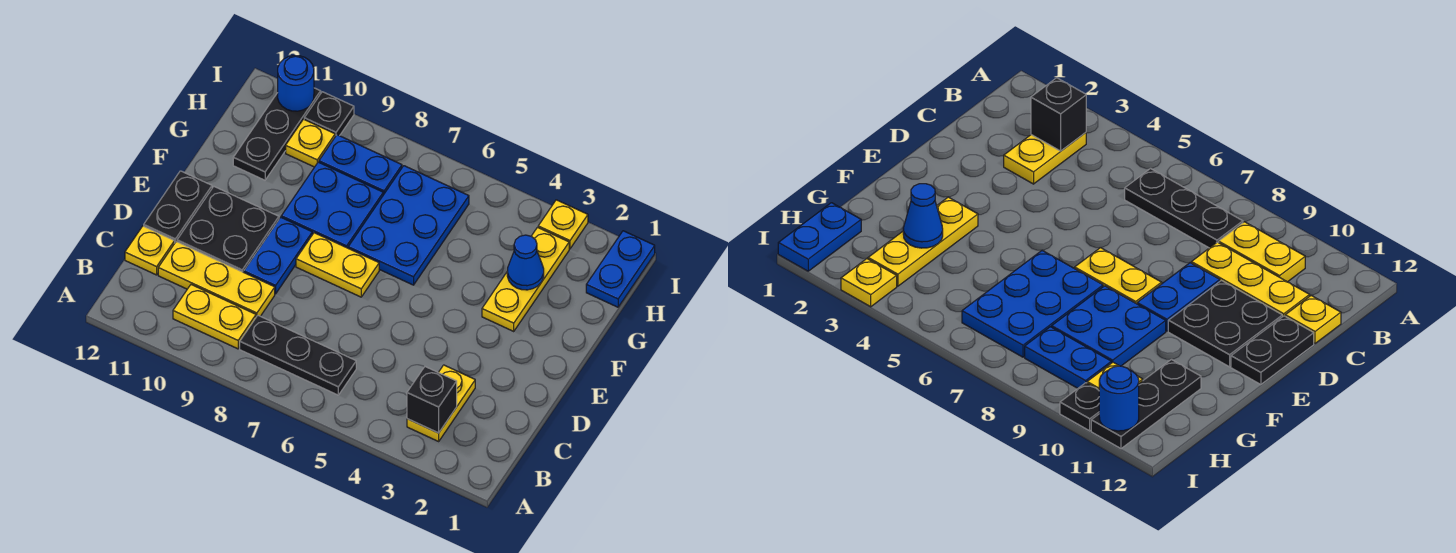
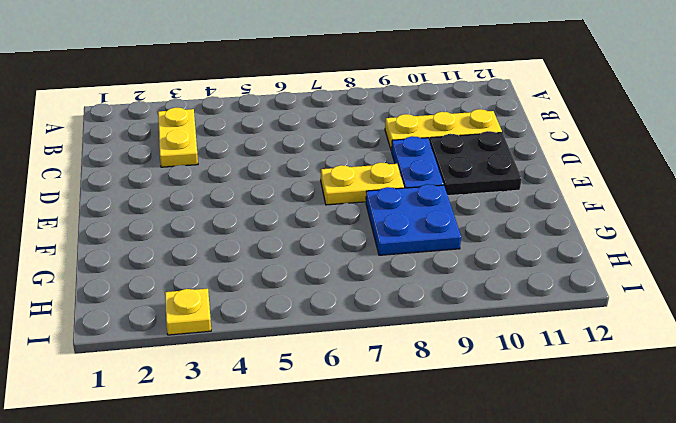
none -> black 1x3 plate [240,316,356,395]
none -> yellow 1x2 plate [173,285,256,349]
none -> yellow 1x1 plate [125,226,175,275]

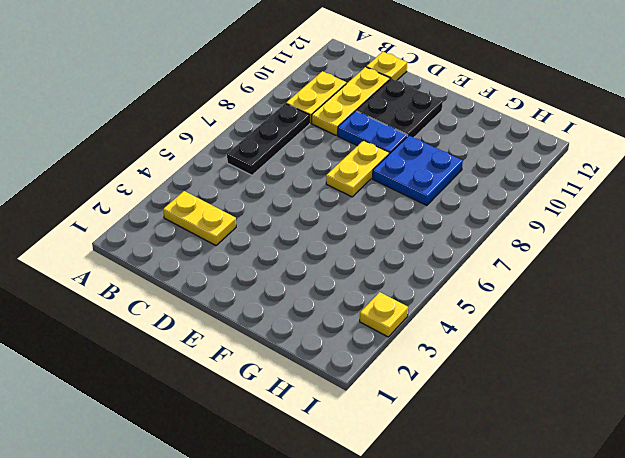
none -> black 1x2 plate [144,171,212,242]
none -> yellow 1x3 plate [482,227,569,331]
none -> blue 2x3 plate [348,166,469,285]

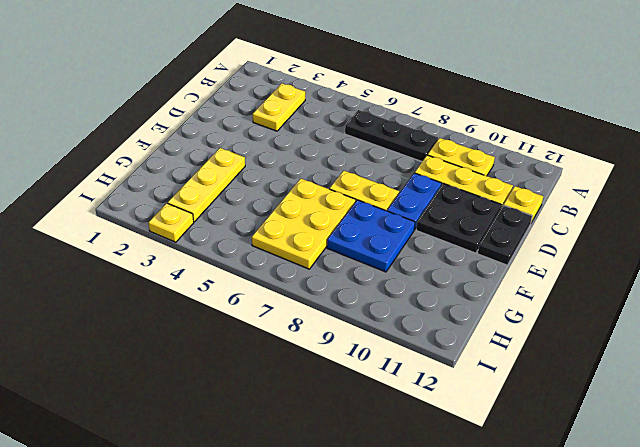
yellow 2x3 plate [252,179,356,269] -> blue 2x3 plate [348,166,469,285]
none -> black 1x3 plate [233,88,321,180]
none -> blue 1x2 plate [586,231,655,307]
none -> blue 1x2 plate [319,135,402,195]

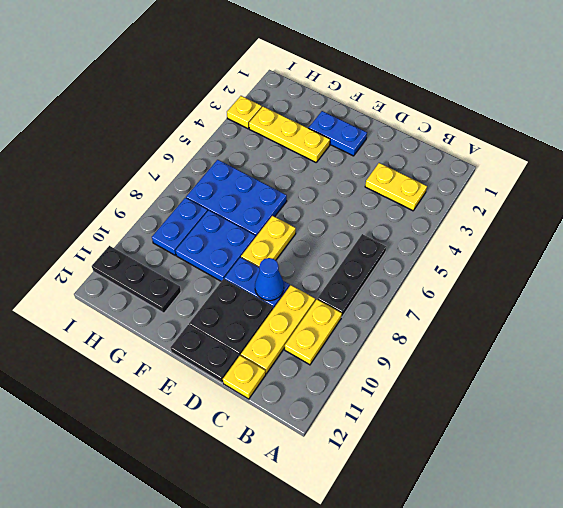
blue 1x1 cone [255,258,284,301] -> blue 1x1 cone moved to [507,235,544,290]
blue 1x2 plate [309,111,367,156] -> blue 1x2 plate moved to [586,231,655,307]
none -> yellow 1x1 plate [286,119,335,167]
none -> black 1x1 plate [304,92,354,136]
none -> black 1x1 brick [407,367,457,433]

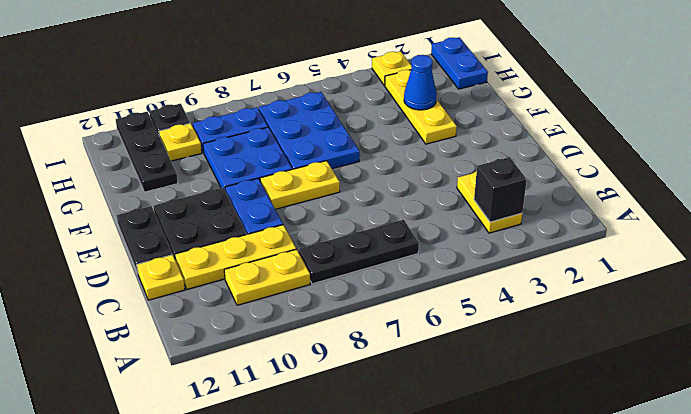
none -> blue 1x1 round brick [278,56,314,111]

